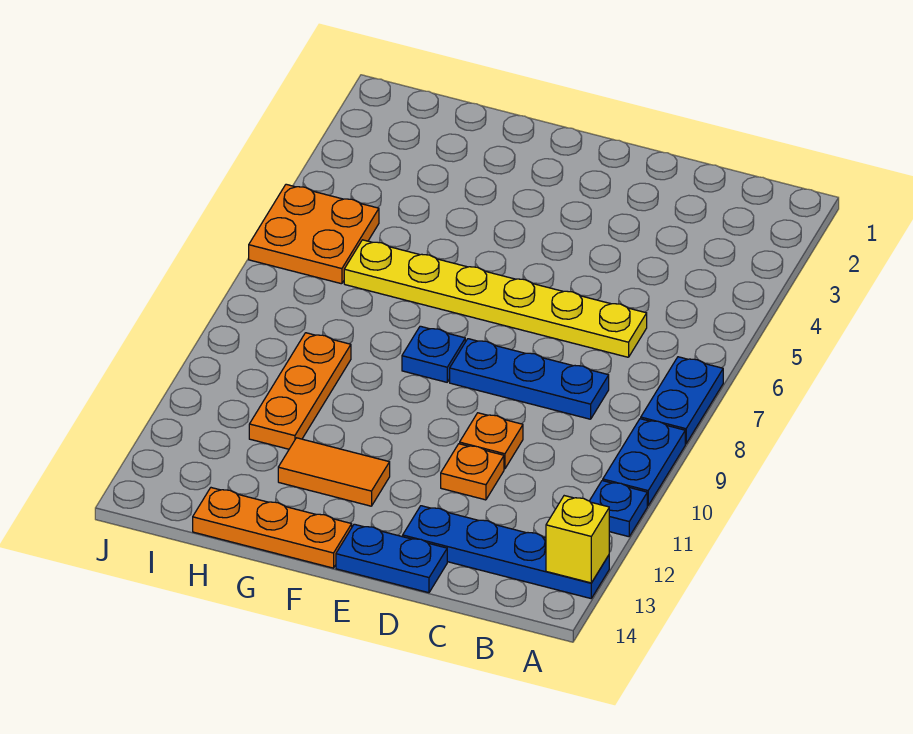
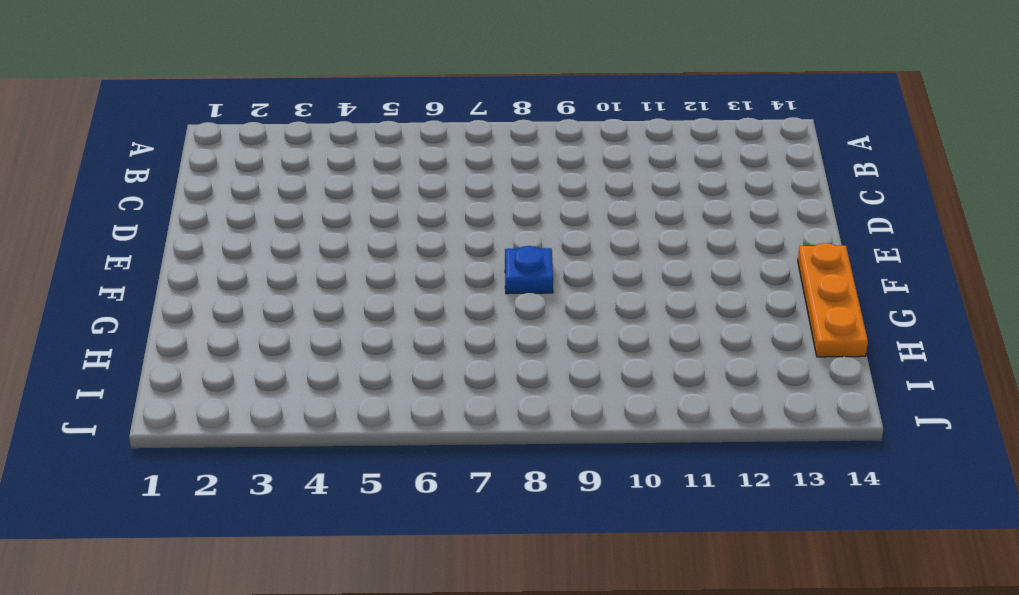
none -> blue 1x2 plate [641,357,723,444]
none -> blue 1x2 plate [603,419,685,506]
none -> blue 1x1 plate [590,481,647,537]

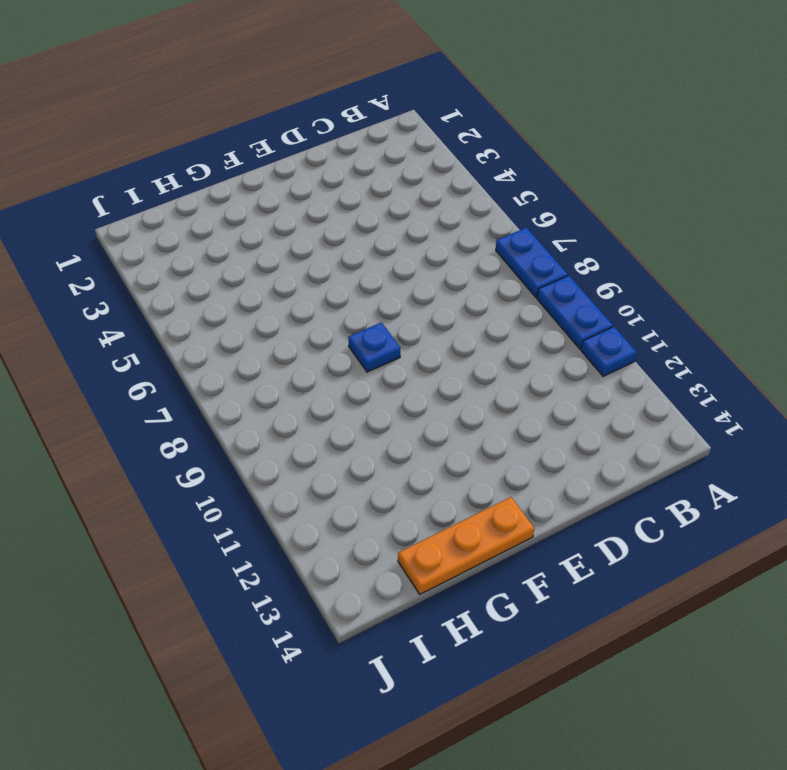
none -> blue 1x4 plate [403,506,609,598]
none -> yellow 1x6 plate [344,240,647,357]
none -> blue 1x3 plate [450,339,609,419]

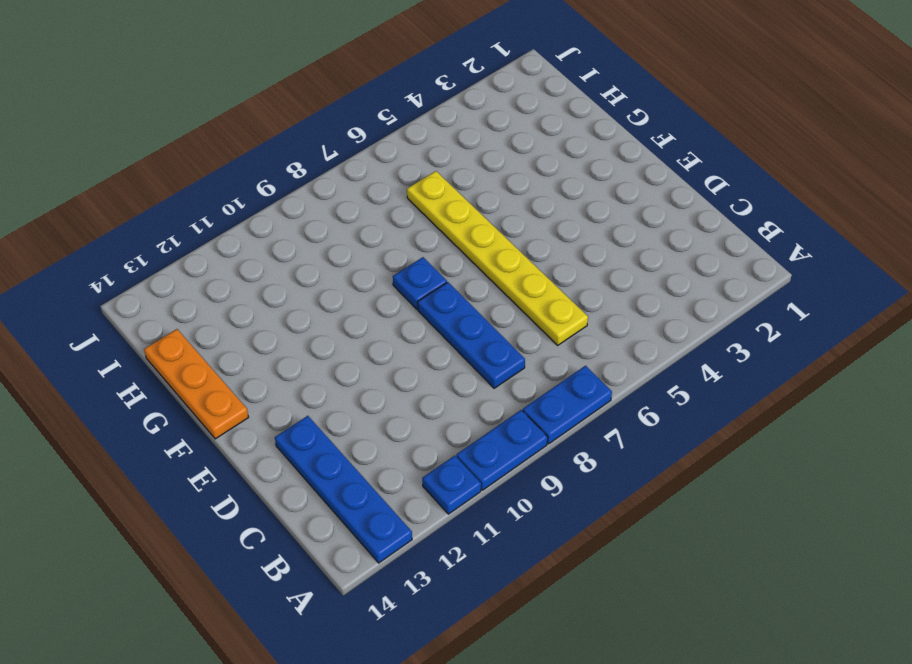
none -> orange 1x1 plate [460,413,523,469]
none -> orange 1x1 plate [441,444,504,500]
none -> blue 1x2 plate [336,524,447,593]

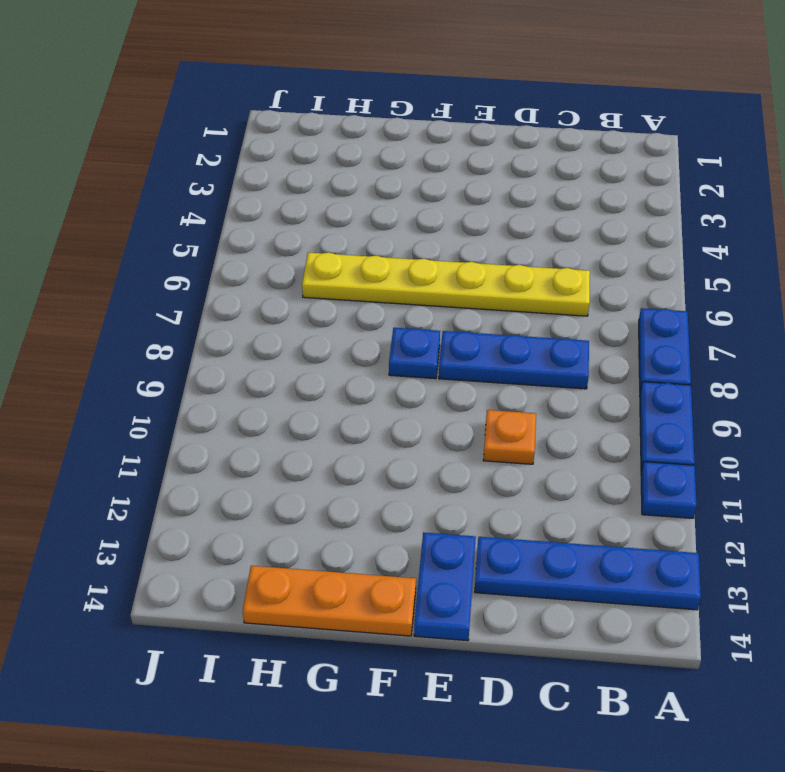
blue 1x2 plate [414,532,476,641] -> blue 1x2 plate turned to [336,524,447,593]
none -> orange 1x1 plate [441,444,504,500]
none -> orange 1x2 tile [278,438,390,506]
none -> orange 1x3 plate [249,333,351,449]

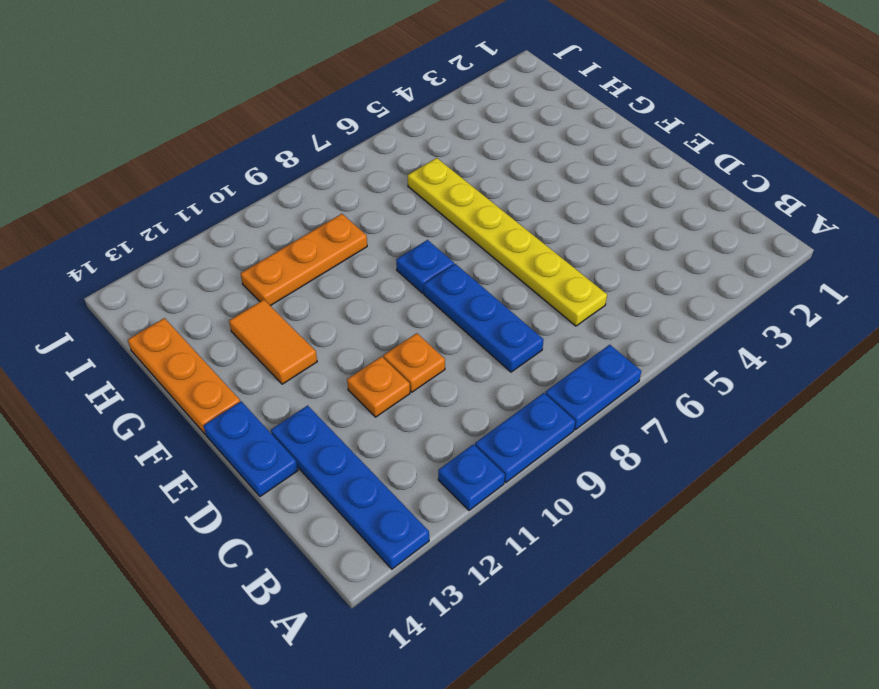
none -> orange 2x2 plate [249,184,379,284]
none -> yellow 1x1 brick [546,496,609,583]

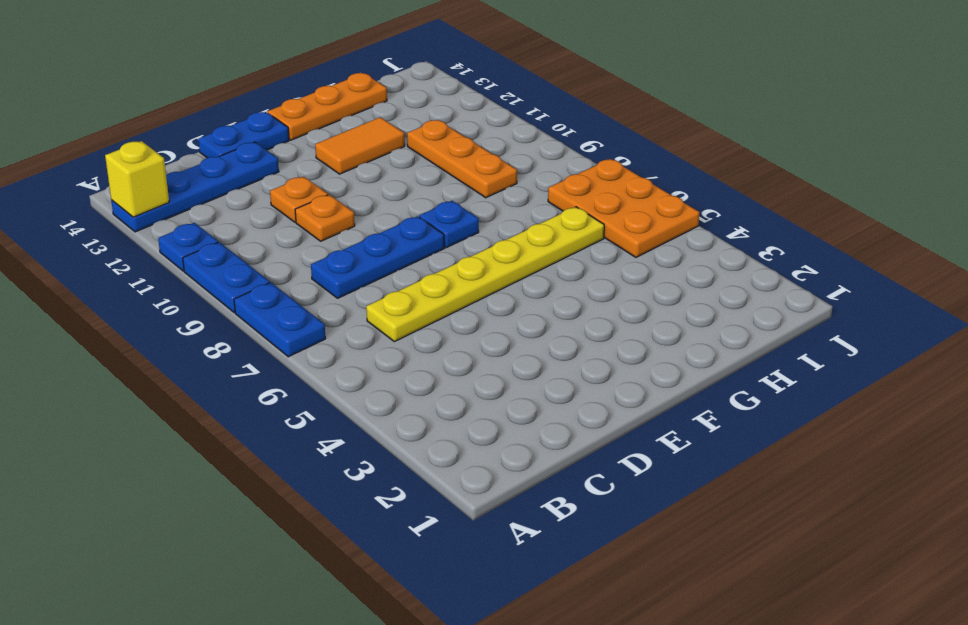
orange 2x3 plate [548,159,699,257] -> orange 2x2 plate [249,184,379,284]

